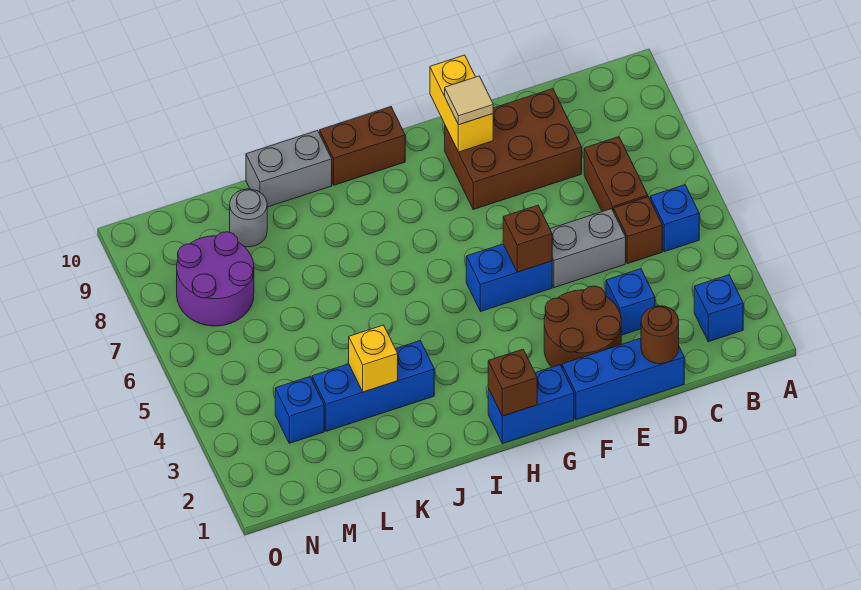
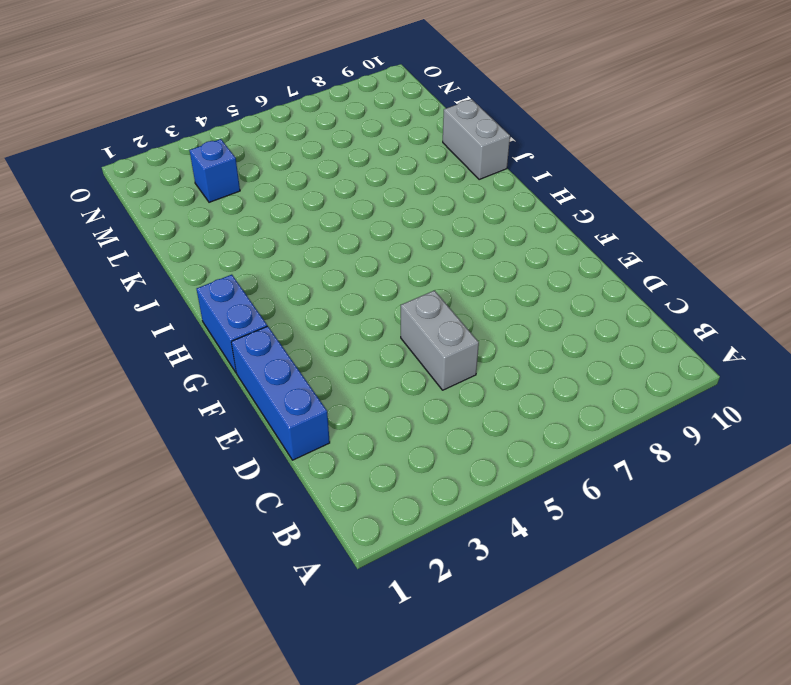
none -> blue 1x1 brick [694,275,743,342]
none -> blue 1x1 brick [650,185,699,252]
none -> brown 1x1 brick [614,197,662,263]

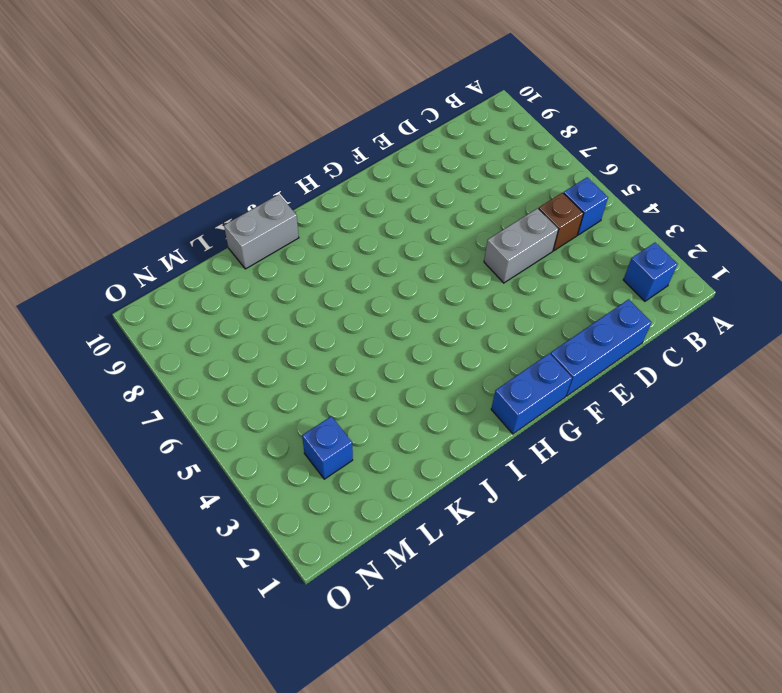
none -> brown 1x2 brick [584,137,648,212]
none -> blue 1x1 brick [606,269,655,335]
none -> brown 2x3 brick [445,89,582,209]

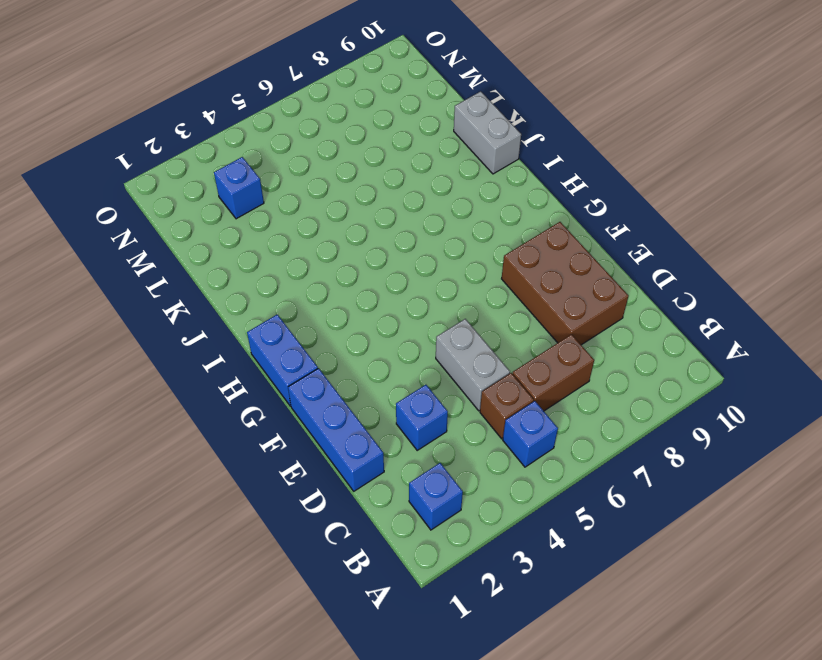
none -> brown 2x2 round brick [544,286,621,367]
none -> blue 1x2 brick [466,244,552,311]
none -> brown 1x2 brick [320,107,405,185]

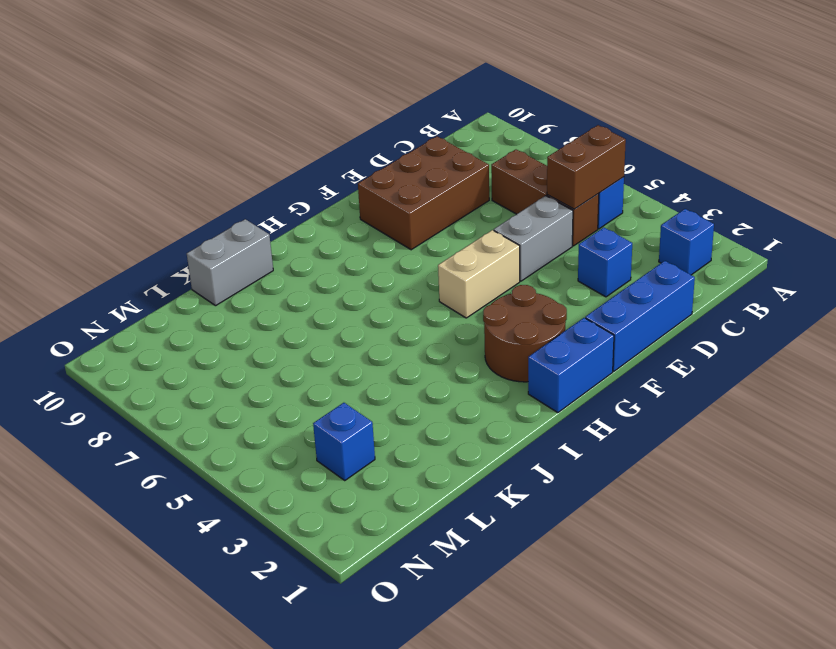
brown 1x2 brick [547,125,626,209] -> brown 1x2 brick moved to [320,107,405,185]
tan 1x2 brick [438,230,520,318] -> blue 1x2 brick [466,244,552,311]
brown 2x2 round brick [483,285,567,382] -> brown 2x2 round brick moved to [544,286,621,367]
none -> blue 1x3 brick [312,341,434,431]
none -> grey 1x1 round brick [230,189,267,247]
none -> purple 2x2 round brick [177,232,254,326]

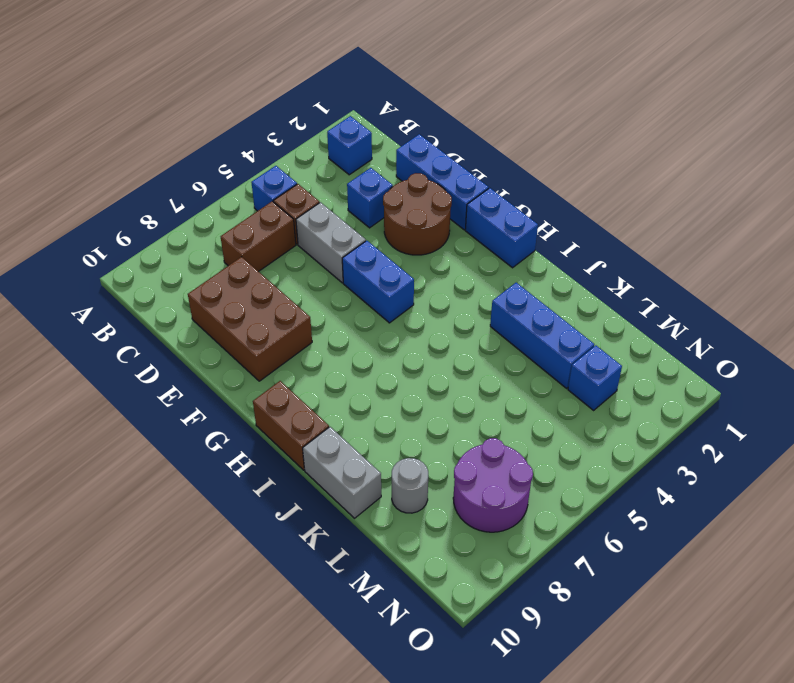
none -> brown 1x1 round brick [641,306,679,364]
none -> brown 1x1 brick [503,205,552,272]
none -> yellow 1x2 brick [430,55,493,152]

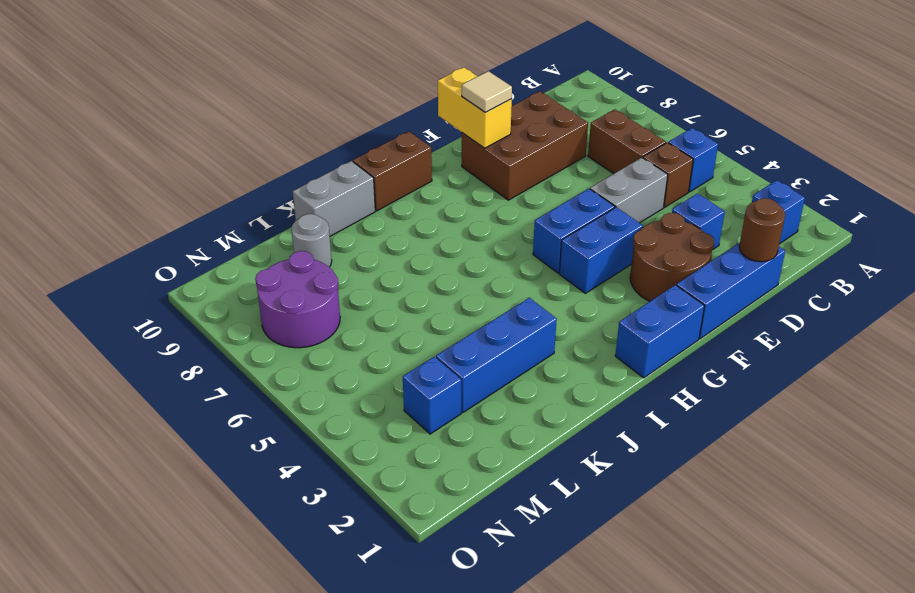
blue 1x2 brick [559,207,643,293] -> none
none -> brown 1x1 brick [503,205,552,272]
none -> brown 1x1 brick [488,349,537,416]
none -> yellow 1x1 brick [349,325,398,392]

